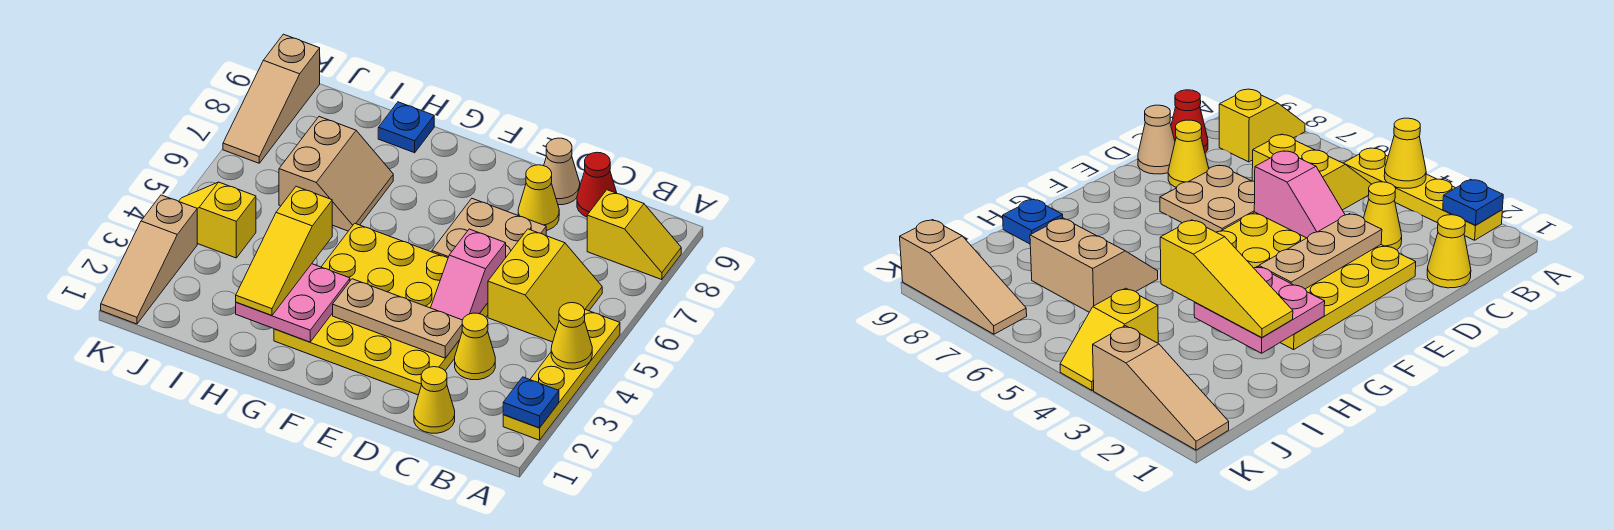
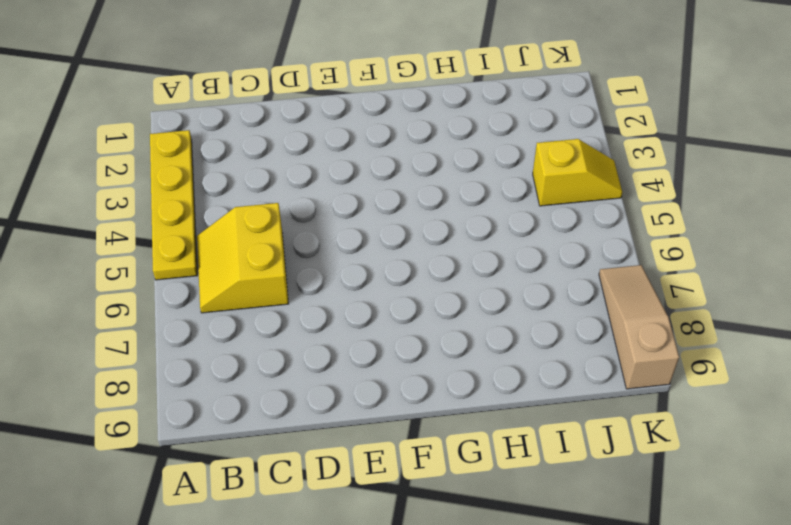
none -> yellow 1x2 slope [587,190,681,280]
none -> yellow 1x1 cone [414,367,455,433]
none -> yellow 1x1 cone [455,313,495,380]

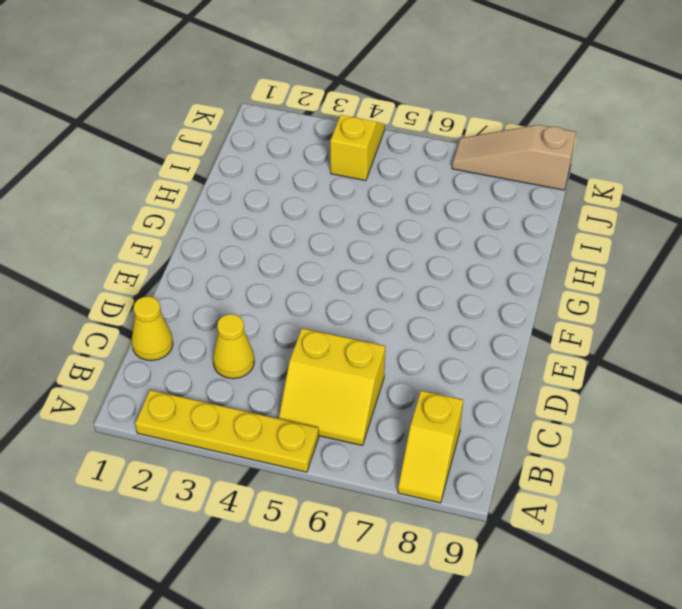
none -> red 1x1 cone [577,152,617,217]
none -> yellow 4x4 plate [274,223,488,395]
none -> tan 2x2 plate [432,199,546,258]

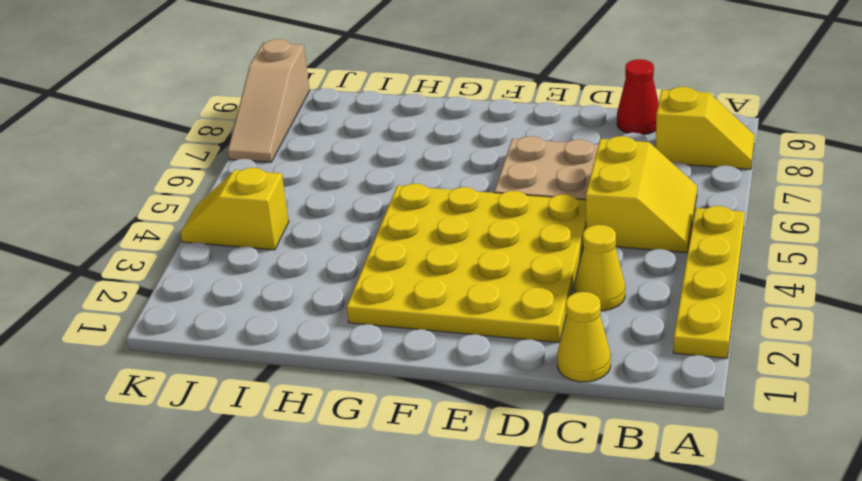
none -> yellow 1x1 cone [518,165,559,231]
none -> tan 1x1 cone [544,138,580,205]
none -> tan 2x2 slope [279,117,393,231]

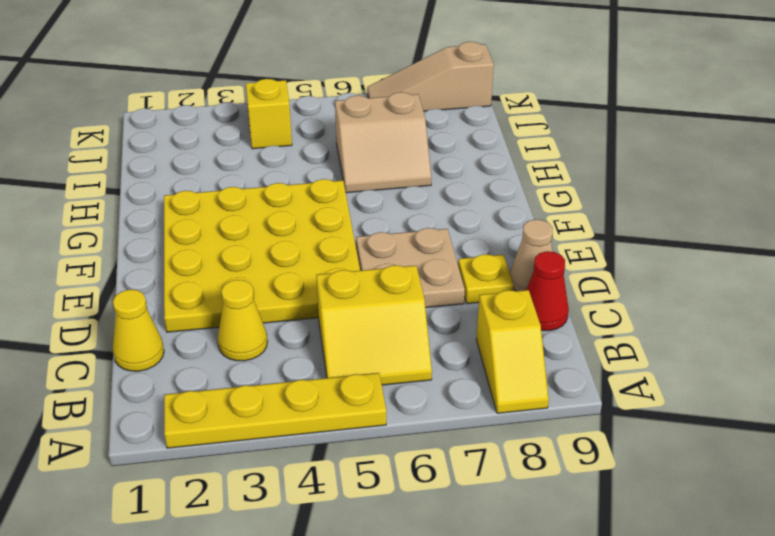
yellow 1x1 plate [458,254,514,304] -> yellow 1x1 cone [518,165,559,231]
none -> blue 1x1 plate [378,102,434,153]
none -> tan 1x3 slope [101,195,197,324]
none -> blue 1x1 plate [503,377,559,428]

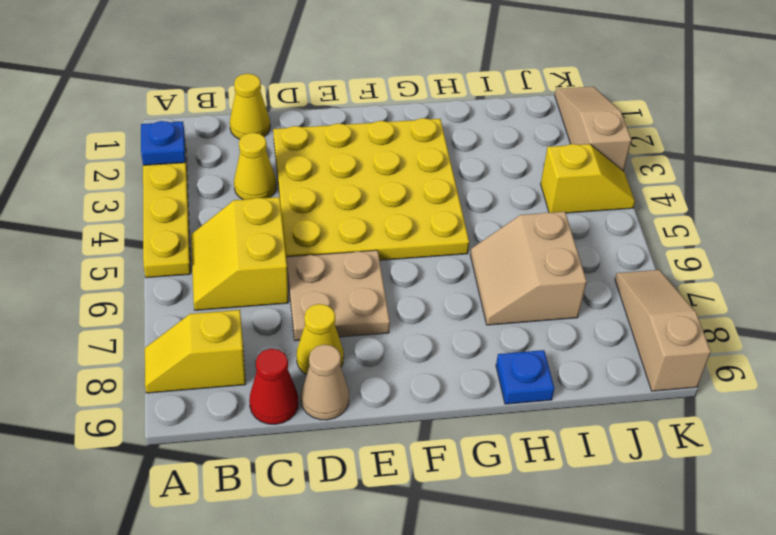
none -> yellow 1x1 cone [551,303,592,369]
none -> tan 1x3 plate [333,279,462,358]
none -> pink 1x2 slope [431,229,506,320]

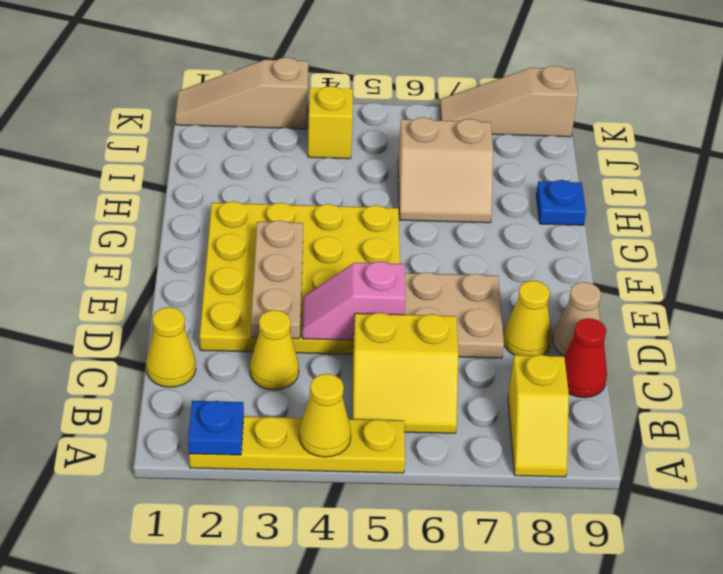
none -> pink 2x2 plate [236,264,350,342]
none -> yellow 1x3 slope [236,186,332,316]

